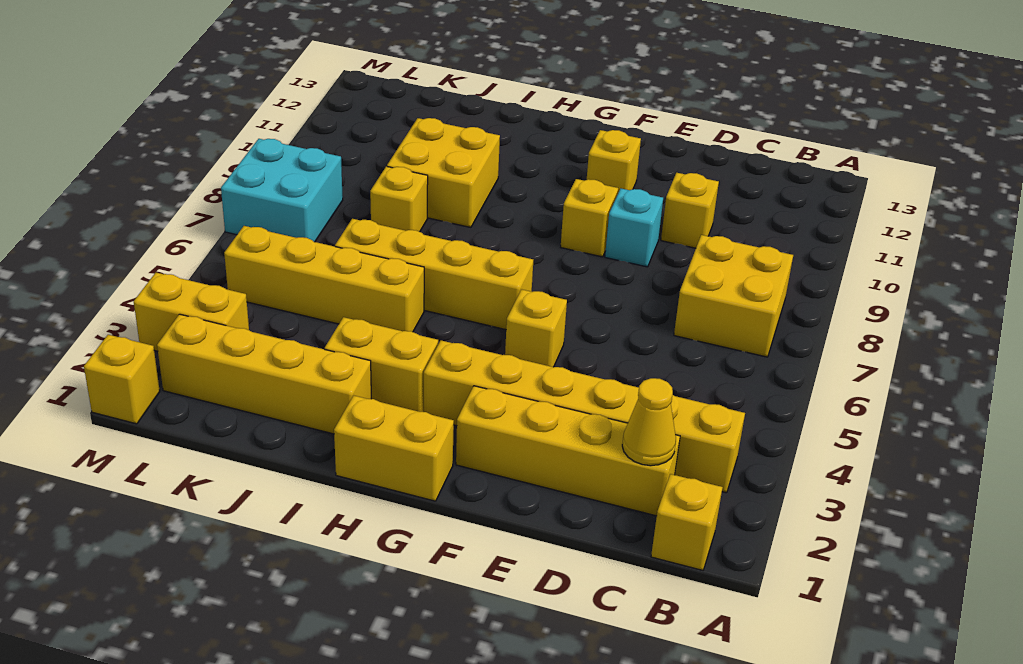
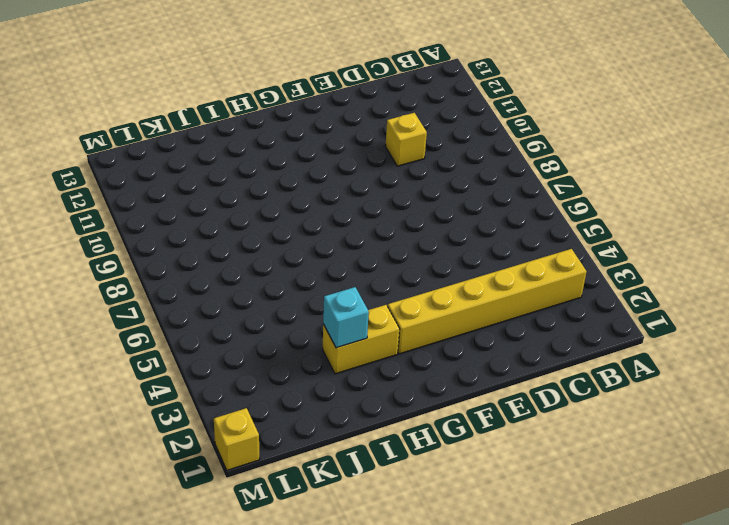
cyan 1x1 brick [323,287,369,348] -> cyan 1x1 brick moved to [605,189,663,267]
none -> yellow 1x1 brick [651,474,723,570]
none -> yellow 2x2 brick [674,235,793,357]
none -> yellow 1x4 brick [456,386,680,516]

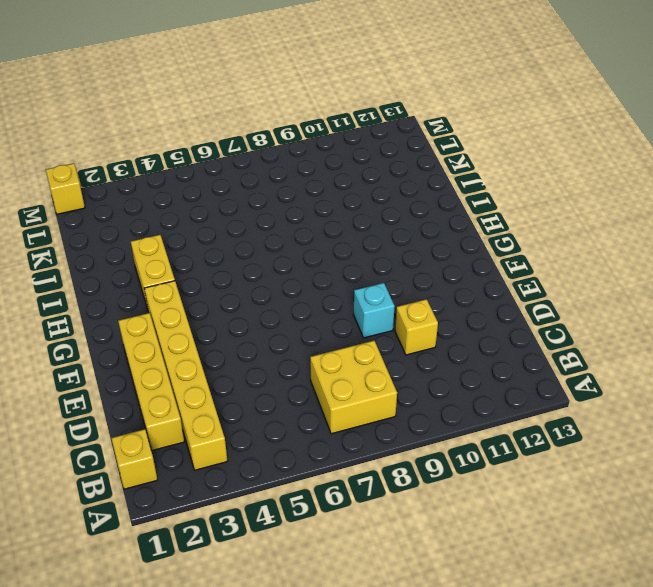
none -> yellow 1x1 brick [505,289,567,367]
none -> yellow 1x1 brick [561,179,618,257]
none -> yellow 1x1 brick [587,130,641,193]

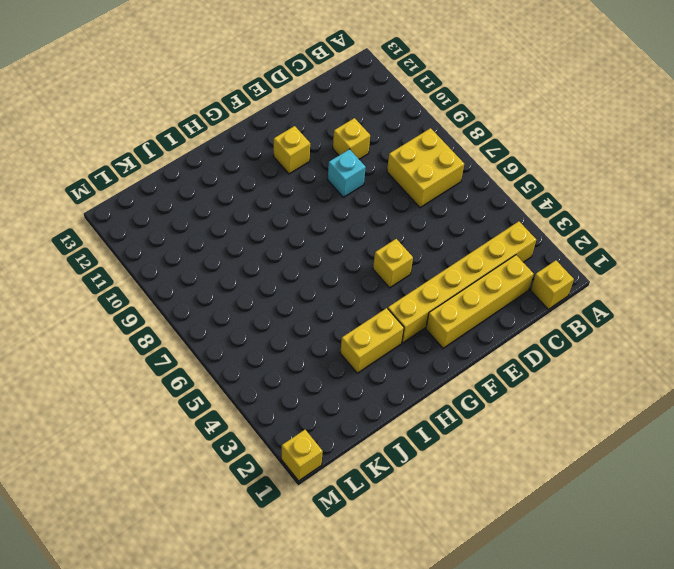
none -> yellow 1x1 brick [561,179,618,257]
none -> yellow 1x2 brick [334,396,454,501]
none -> yellow 1x4 brick [335,219,533,330]

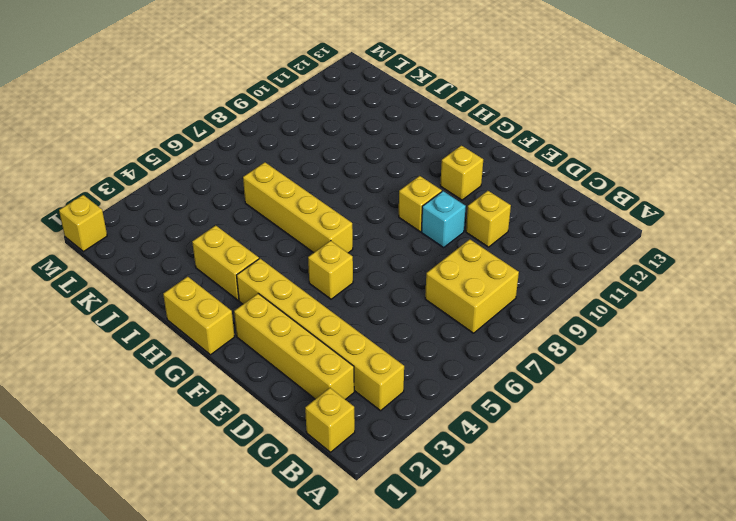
none -> yellow 1x4 brick [157,314,371,434]
none -> yellow 1x4 brick [224,226,424,332]
none -> yellow 2x2 brick [387,118,500,227]

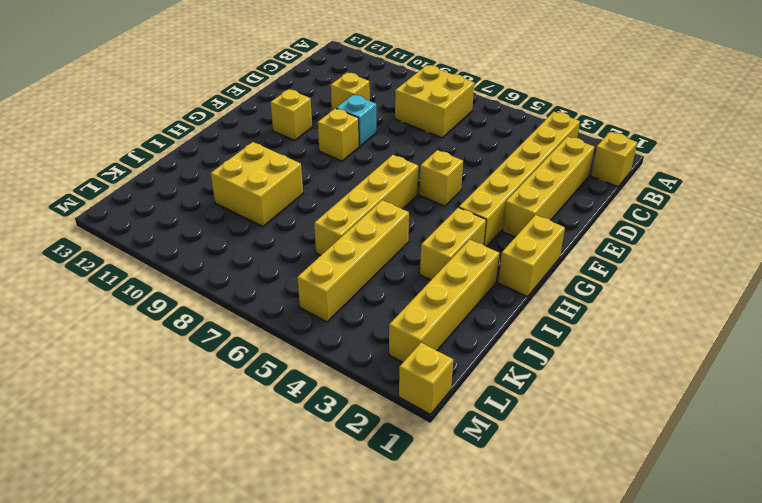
none -> yellow 1x1 brick [370,166,428,232]
none -> yellow 1x2 brick [134,273,249,351]
none -> cyan 2x2 brick [221,139,343,242]

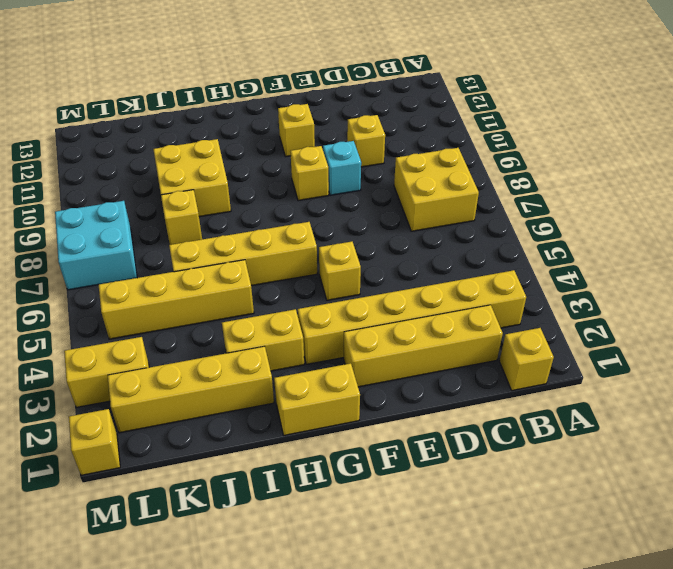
none -> yellow 1x1 cone [622,378,676,466]

